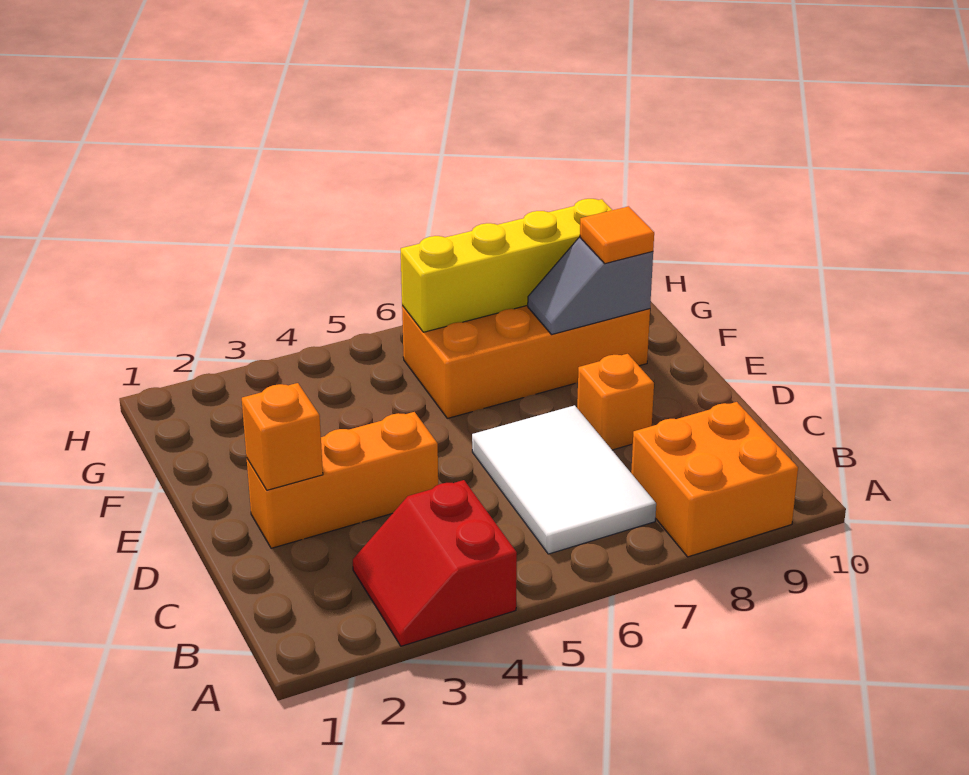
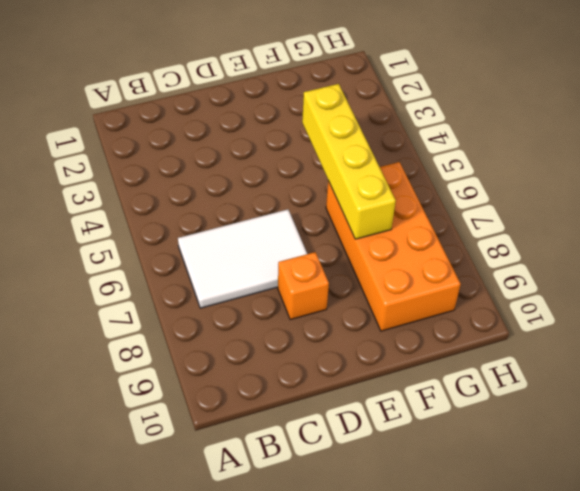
yellow 1x4 brick [302,84,396,239] -> yellow 1x4 brick moved to [401,199,612,332]
none -> red 2x2 slope [353,480,517,646]
none -> orange 2x2 brick [631,402,798,557]

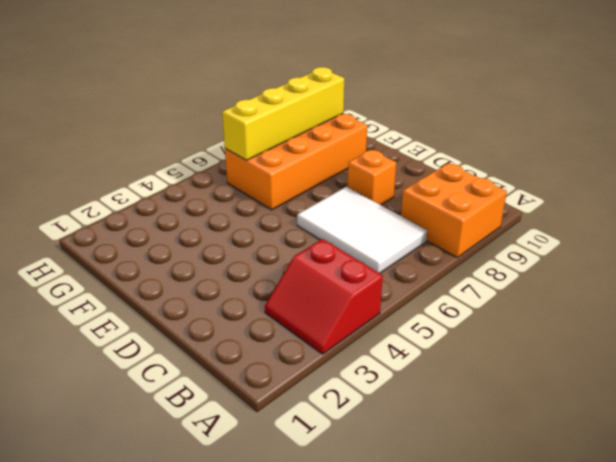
none -> orange 1x3 brick [247,412,438,548]
none -> orange 1x1 brick [242,383,323,490]

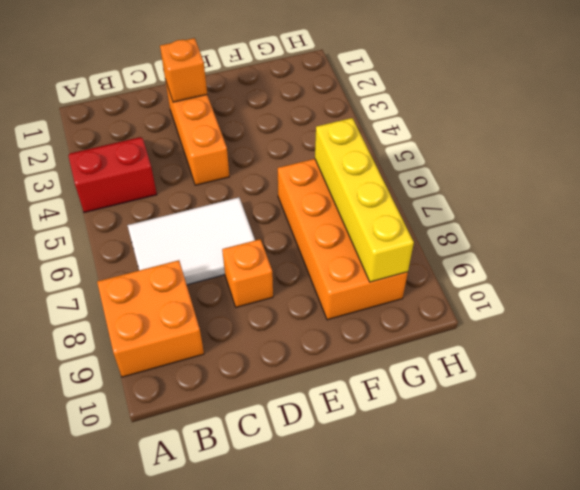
none -> grey 1x2 slope [528,238,653,335]
none -> orange 1x1 tile [580,206,654,264]

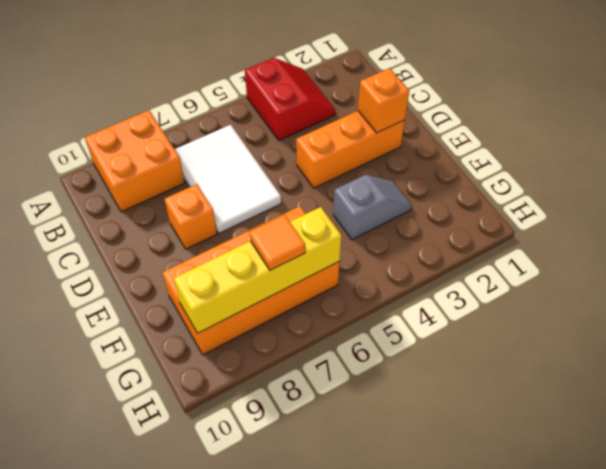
grey 1x2 slope [333,175,412,240] -> grey 1x2 slope moved to [528,238,653,335]
orange 1x1 tile [249,215,305,270] -> orange 1x1 tile moved to [580,206,654,264]

